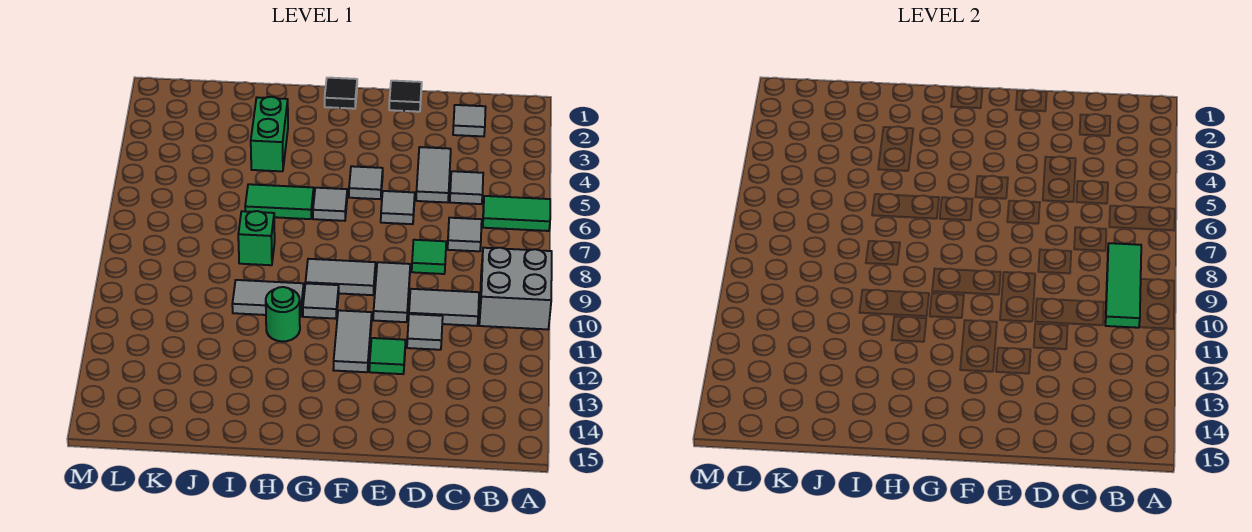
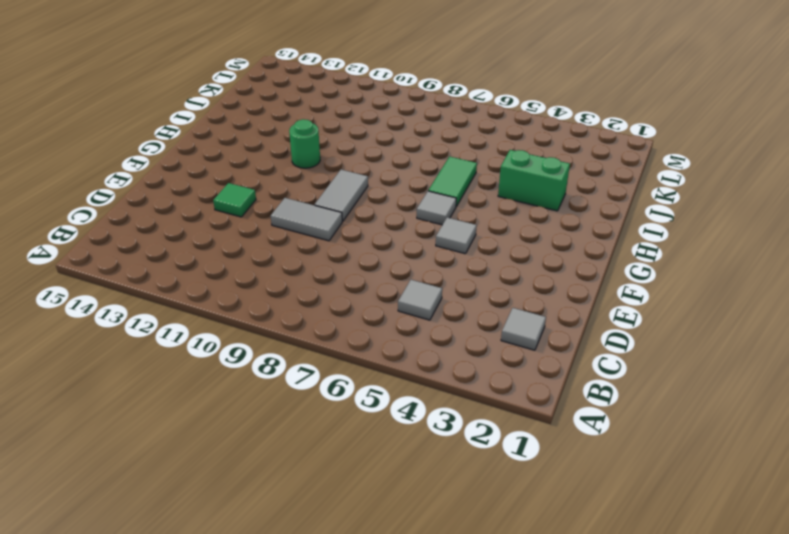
none -> green 1x2 tile [483,196,550,231]
none -> grey 2x2 brick [479,248,552,329]
none -> grey 1x1 tile [448,218,482,251]

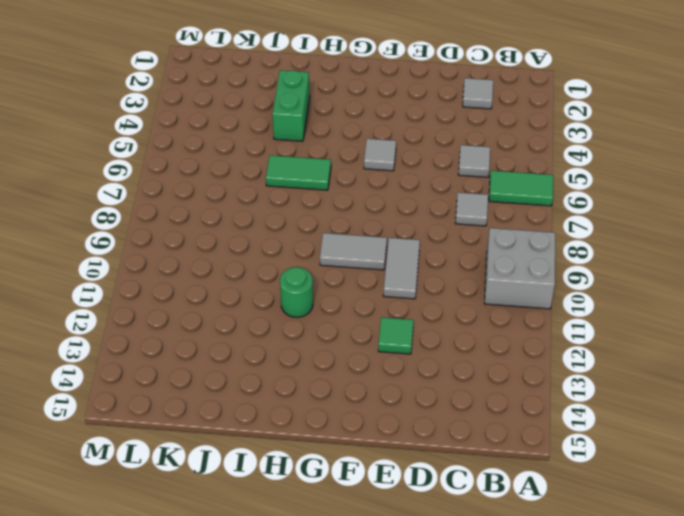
none -> grey 1x2 tile [409,289,479,326]
none -> grey 1x2 tile [416,147,451,202]
none -> green 1x1 tile [412,240,446,274]

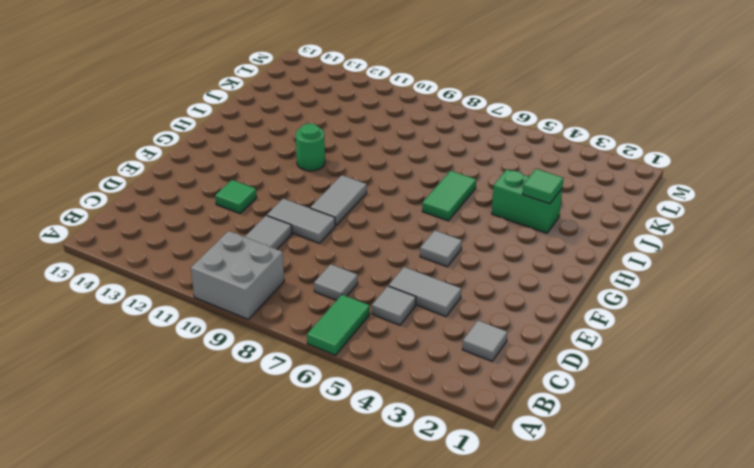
green 1x1 tile [522,169,564,204] -> green 1x1 tile moved to [412,240,446,274]
none -> grey 1x1 tile [407,314,443,350]
none -> black 1x1 tile [389,81,422,112]
none -> grey 1x1 tile [381,191,415,224]

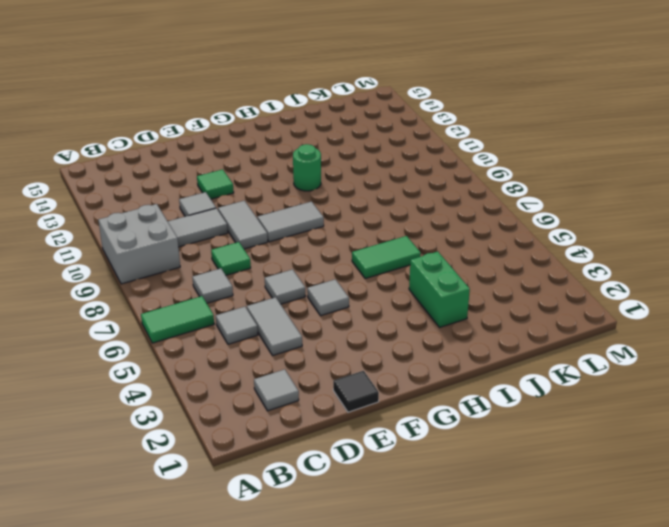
none -> grey 1x2 tile [333,310,372,372]
none -> black 1x1 tile [325,78,357,109]
none -> grey 1x1 tile [313,188,347,221]

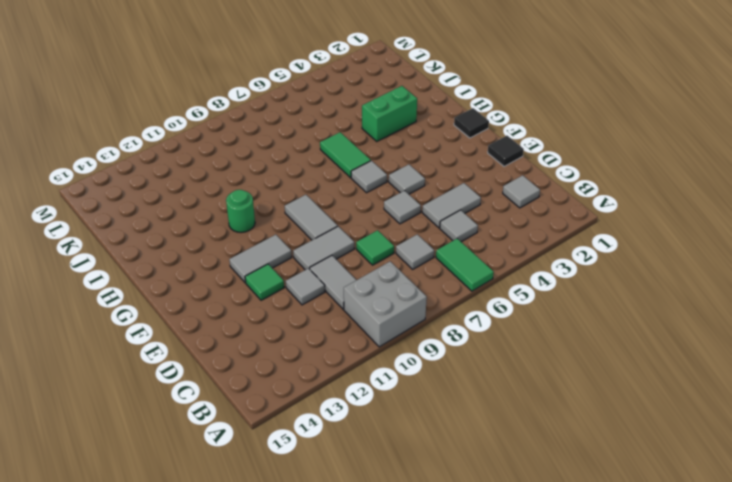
none -> grey 1x1 tile [303,283,339,319]
none -> grey 1x2 tile [232,280,304,317]
none -> green 1x1 brick [238,211,275,265]

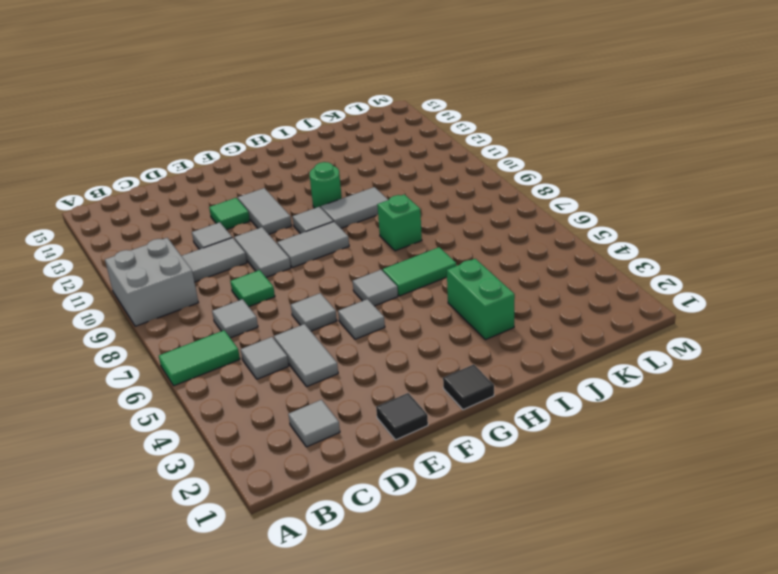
none -> green 1x3 tile [1105,243,1141,328]

